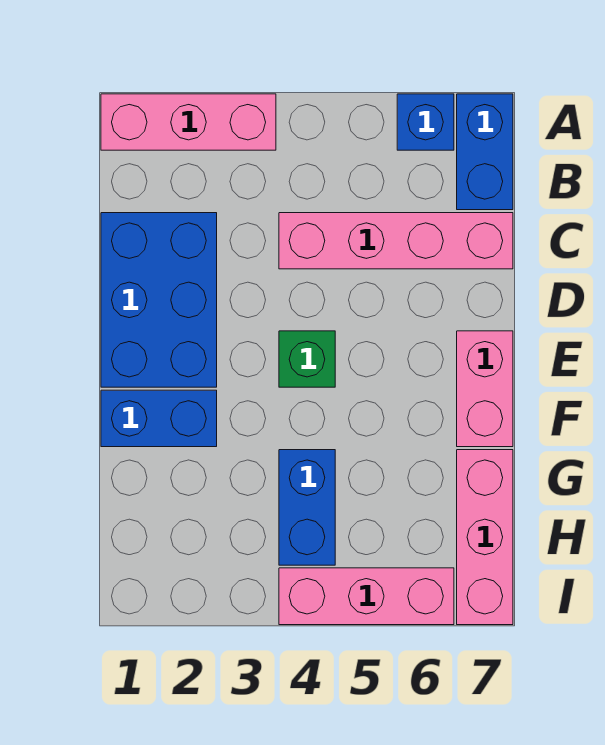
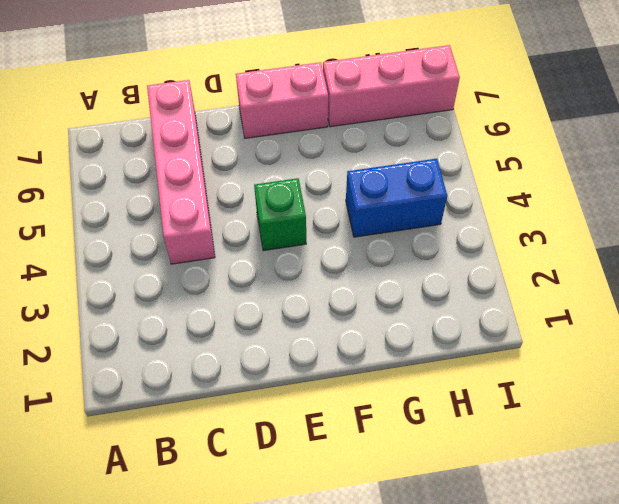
none -> pink 1x3 brick [101,94,276,150]
none -> blue 1x1 brick [397,94,454,150]

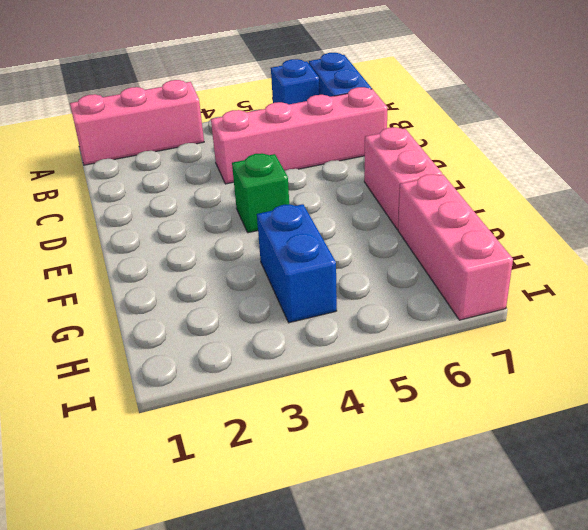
none -> blue 2x3 brick [101,213,217,387]
none -> blue 1x2 brick [101,390,217,447]

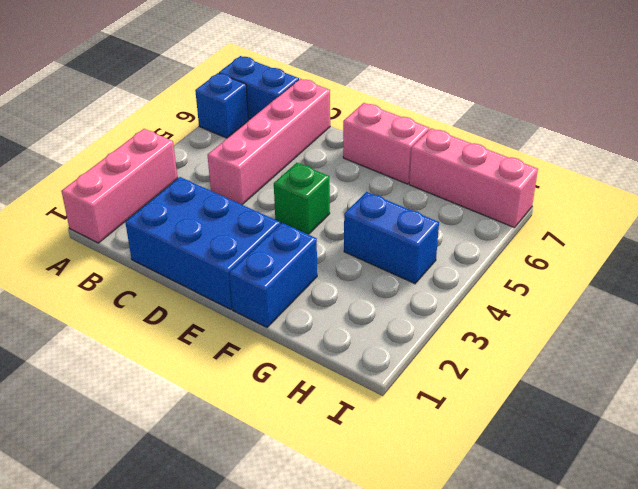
none -> pink 1x3 brick [279,568,454,625]

